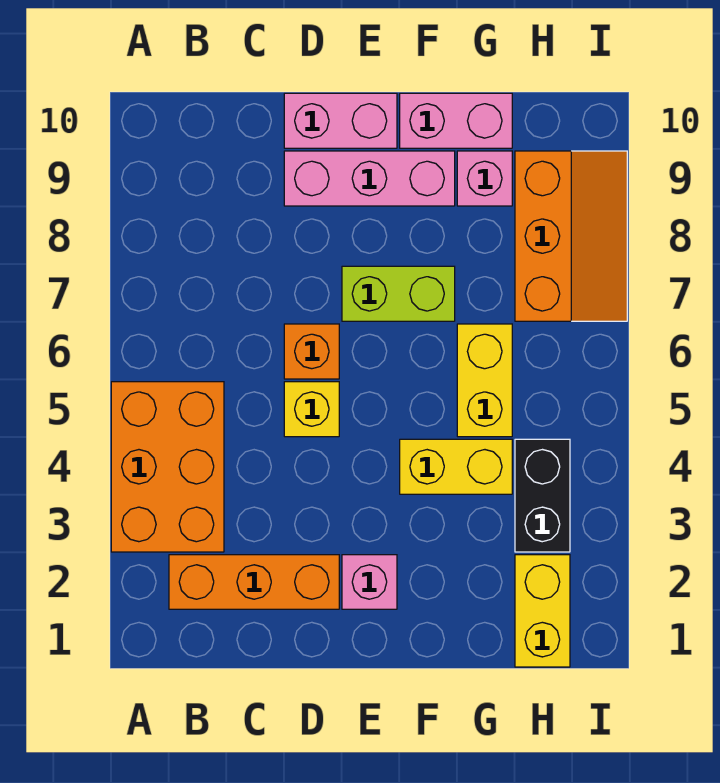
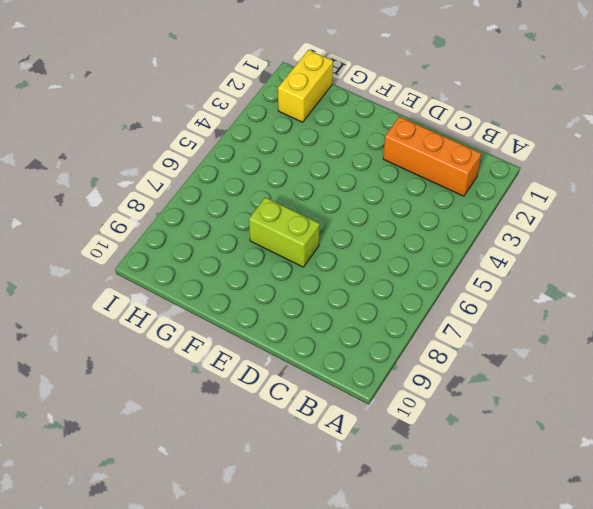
none -> orange 2x3 brick [111,382,224,552]
none -> yellow 1x1 brick [284,382,339,437]
none -> orange 1x1 brick [284,324,339,379]

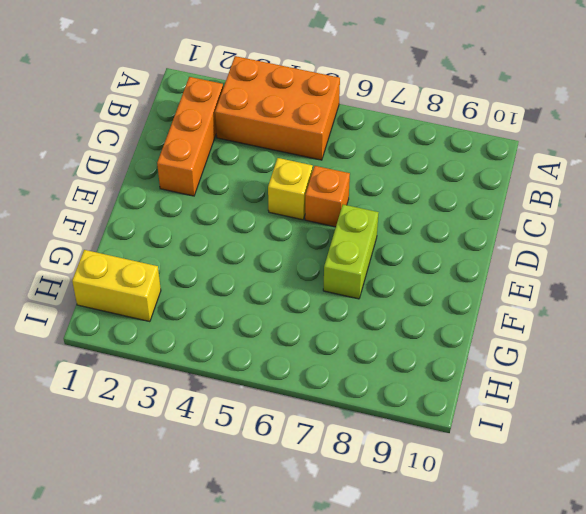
none -> pink 1x3 brick [284,151,455,206]
none -> pink 1x2 brick [284,93,397,148]
none -> pink 1x1 brick [342,555,397,609]

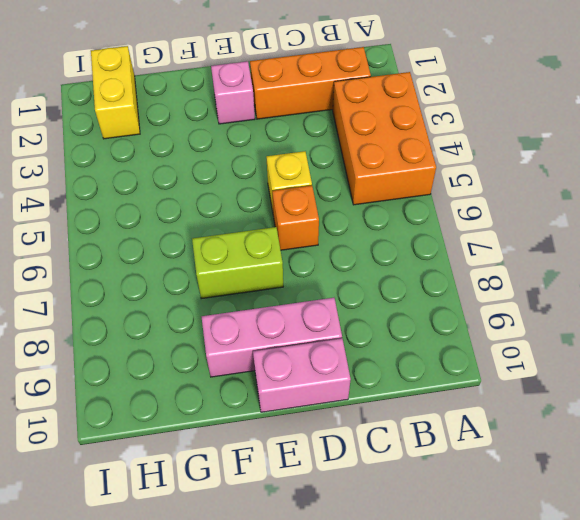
none -> yellow 1x2 brick [400,439,512,494]
none -> pink 1x2 brick [400,93,512,148]
none -> yellow 1x2 brick [457,324,512,437]

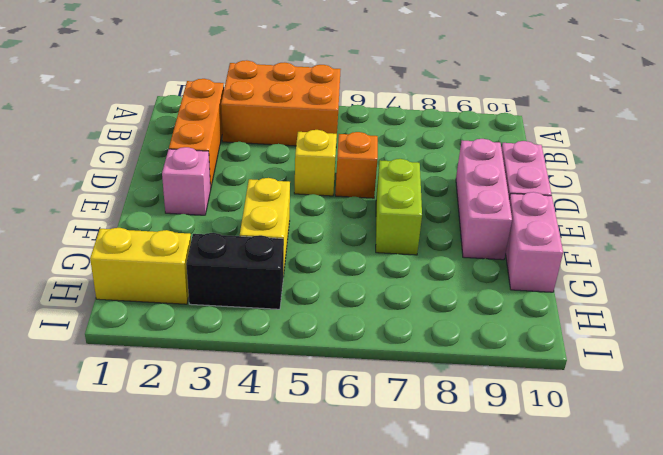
none -> yellow 1x2 brick [457,324,512,437]
none -> pink 1x1 brick [457,151,512,206]
none -> orange 2x3 slope [515,151,627,321]

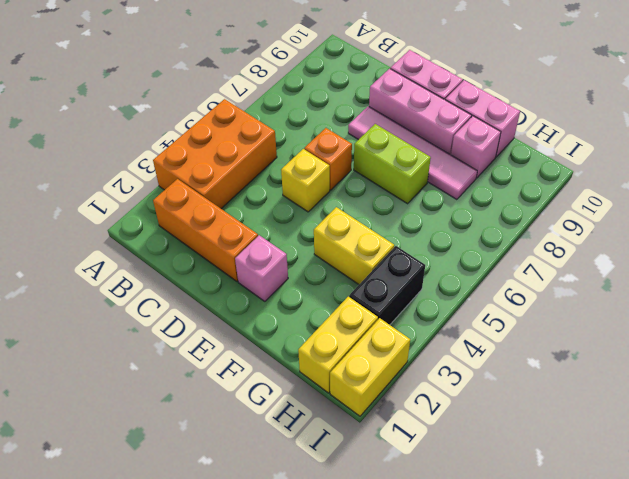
pink 1x4 tile [348,106,477,200] -> none
yellow 1x2 brick [330,318,410,416] -> yellow 1x2 brick moved to [457,324,512,437]
none -> orange 2x3 slope [515,151,627,321]

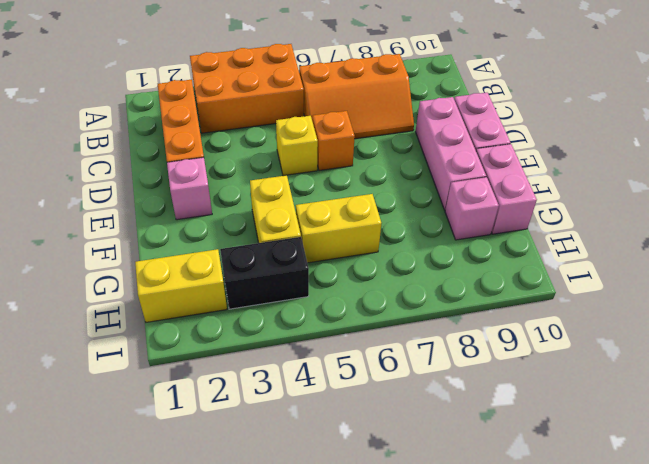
orange 2x3 slope [299,54,414,139] -> orange 2x3 slope moved to [515,151,627,321]
none -> lime 1x2 brick [342,266,455,321]

